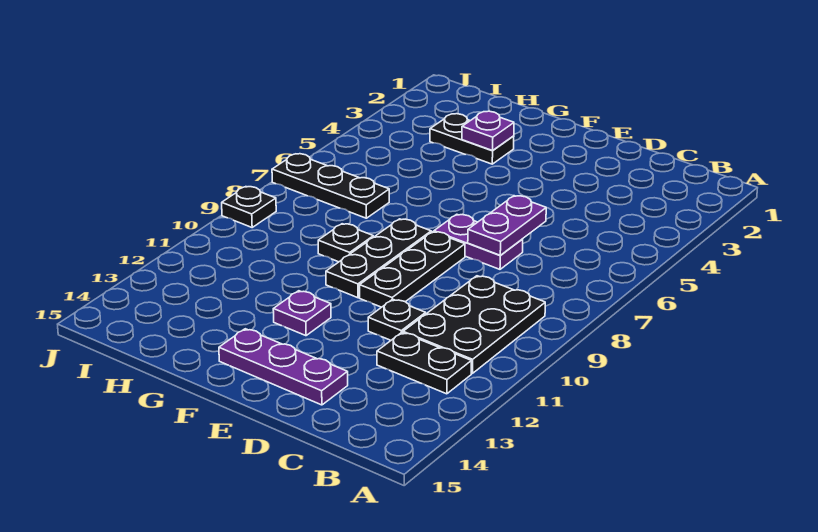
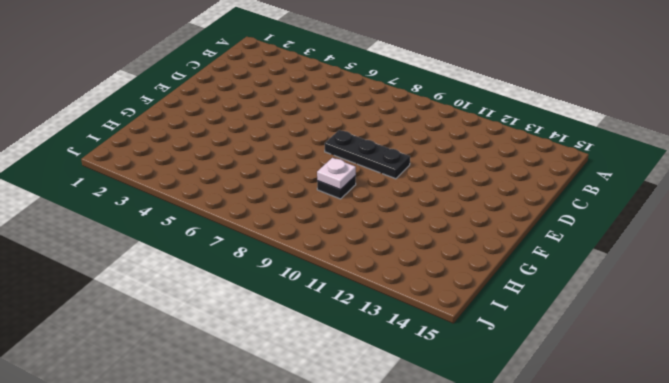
white 1x1 plate [317,158,356,190] -> none
none -> black 2x3 plate [403,276,545,374]
none -> black 1x2 plate [377,332,471,394]
none -> purple 1x2 plate [434,214,523,269]

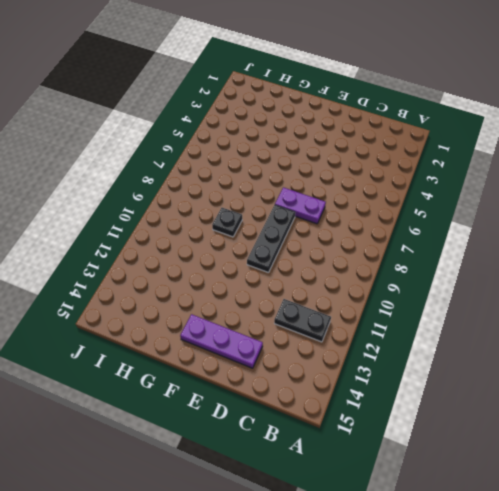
none -> black 2x3 plate [403,276,545,374]
none -> black 1x1 plate [368,299,426,340]
none -> black 1x3 plate [326,219,431,298]

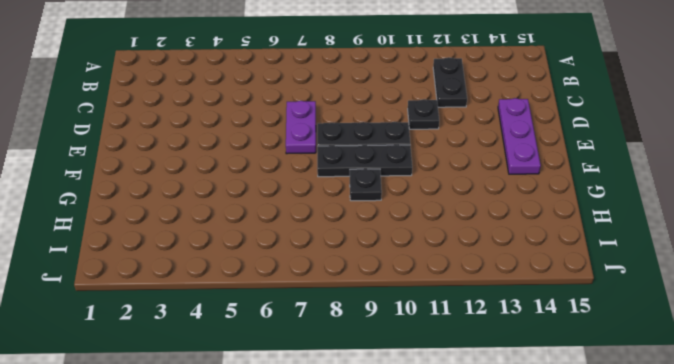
none -> black 2x3 plate [403,276,545,374]
none -> purple 1x1 plate [273,291,331,336]
none -> black 1x2 plate [430,114,514,164]

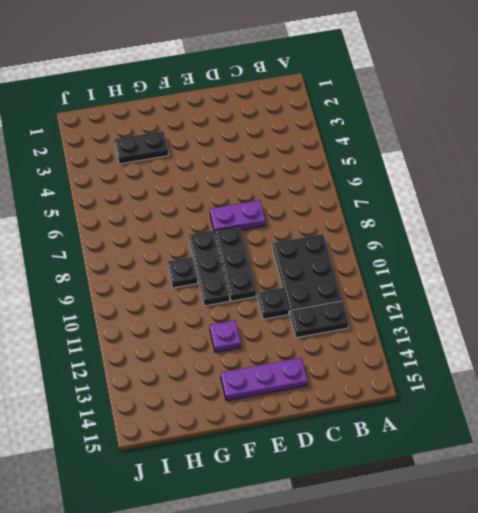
none -> black 1x3 plate [272,154,389,218]
none -> black 1x1 plate [222,187,276,227]
none -> purple 1x2 plate [468,196,546,255]

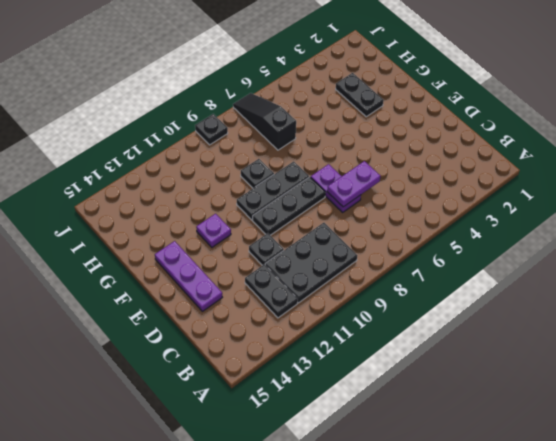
black 1x3 slope [233,93,296,150] -> black 1x3 plate [272,154,389,218]
none -> purple 1x1 plate [462,111,514,151]

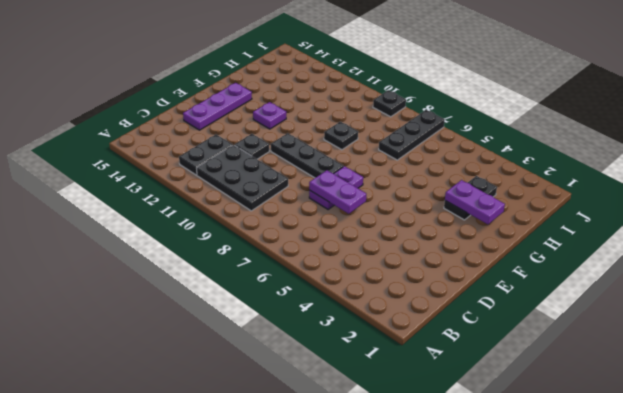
purple 1x2 plate [445,180,505,224] -> purple 1x1 plate [462,111,514,151]
none -> black 1x3 plate [326,219,431,298]

